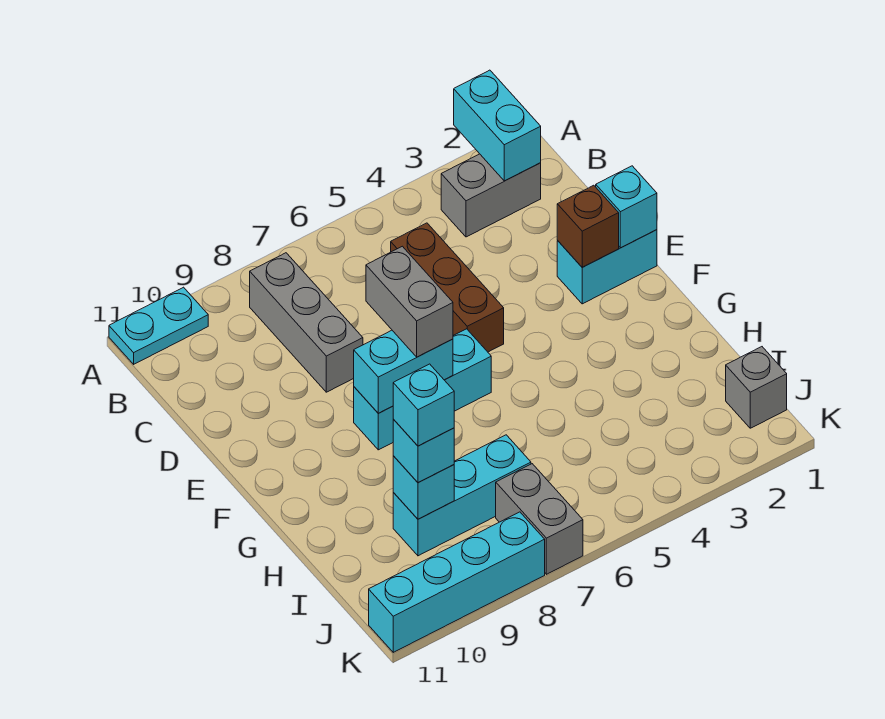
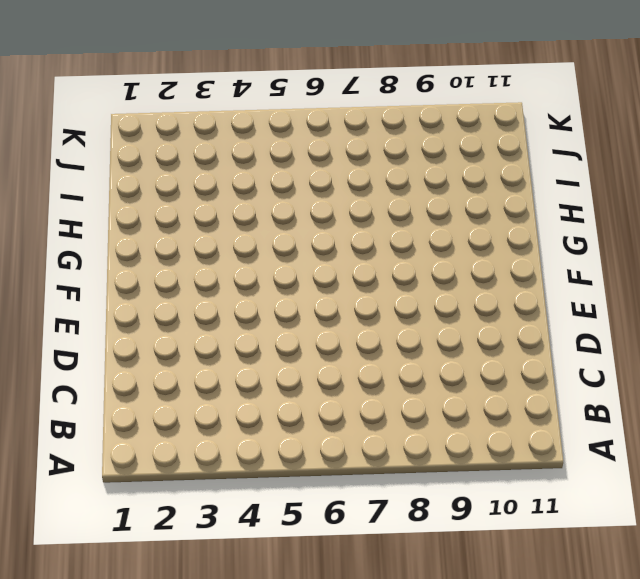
none -> cyan 1x2 plate [109,287,208,364]
none -> grey 1x2 brick [441,154,541,237]
none -> grey 1x3 brick [250,253,363,392]

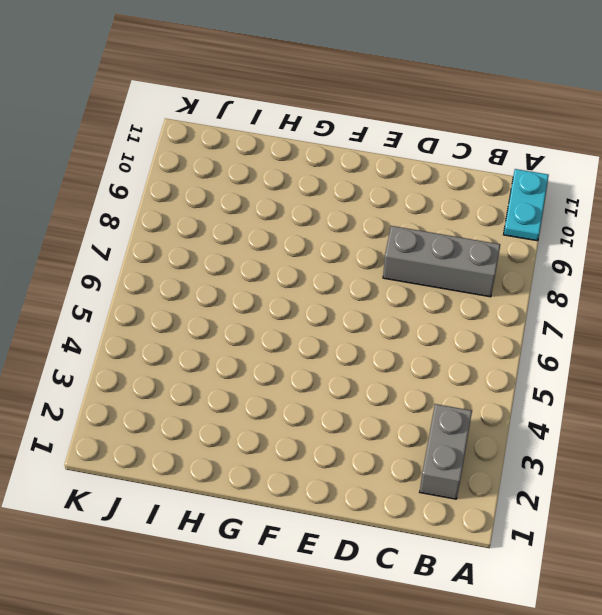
none -> brown 1x3 brick [391,223,504,352]
none -> cyan 1x2 brick [557,230,657,304]
none -> cyan 1x3 brick [354,329,491,450]

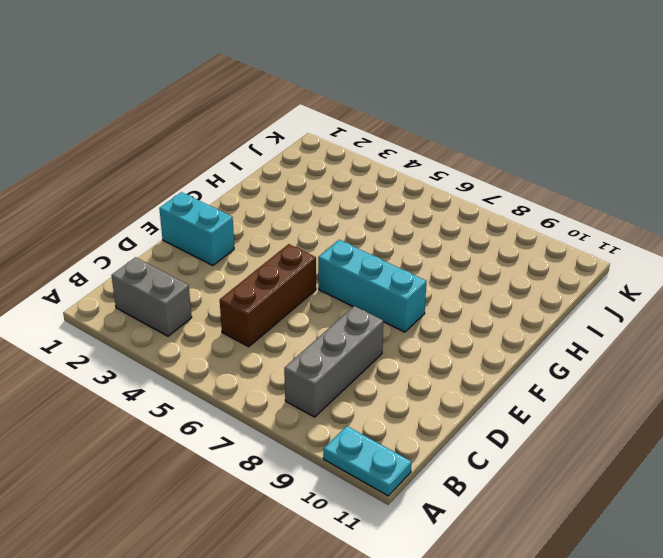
none -> cyan 1x3 brick [393,435,531,556]
none -> grey 1x1 brick [726,347,787,428]
none -> grey 1x2 brick [496,464,583,574]

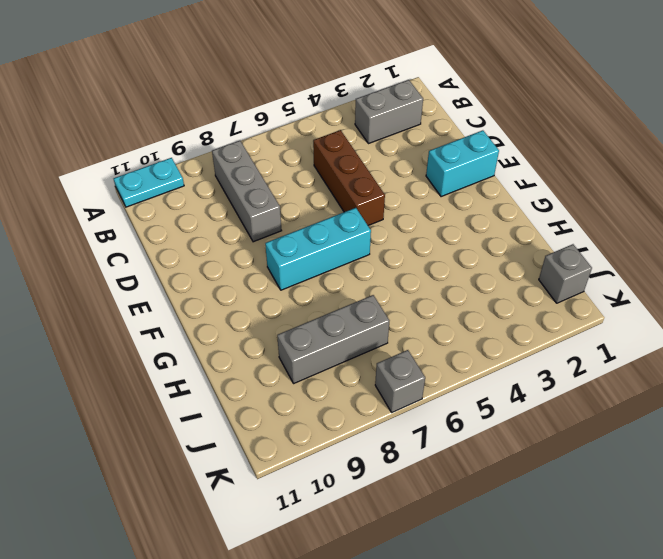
grey 1x3 brick [277,295,389,384] -> cyan 1x3 brick [393,435,531,556]
grey 1x1 brick [375,350,425,412] -> grey 1x2 brick [496,464,583,574]
none -> cyan 1x4 brick [369,512,545,652]
none -> cyan 1x2 brick [454,70,541,181]
none -> cyan 1x1 brick [596,166,657,248]

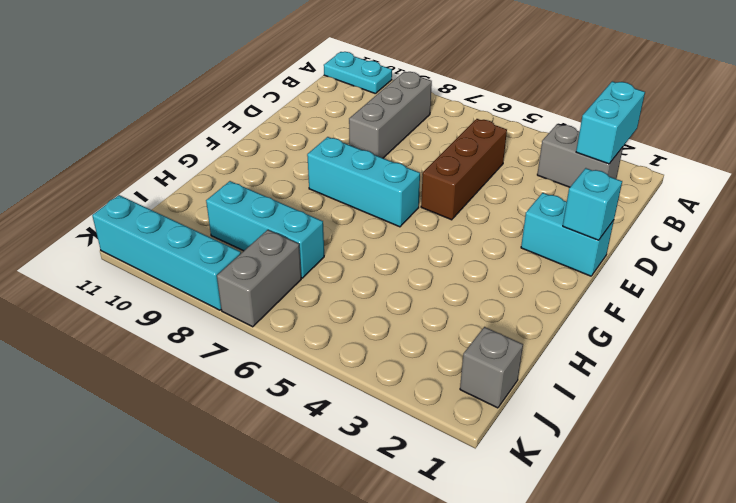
none -> brown 1x1 brick [557,185,619,267]
none -> cyan 1x2 brick [354,330,453,413]
none -> cyan 1x1 brick [393,456,454,519]

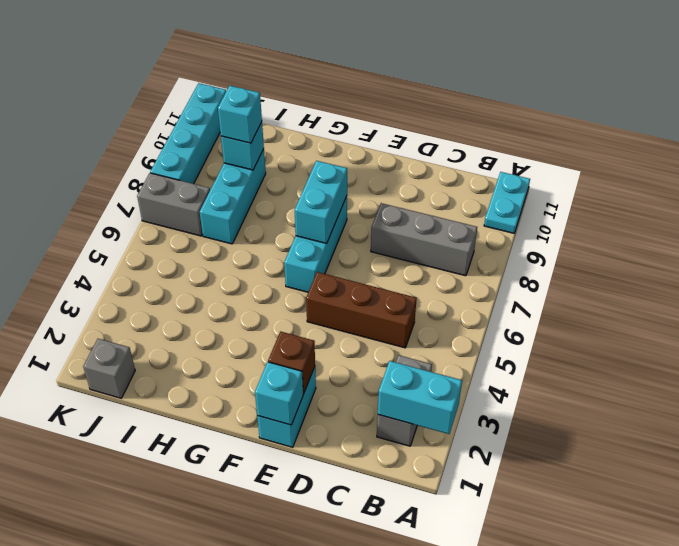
none -> grey 1x2 brick [366,246,453,357]
none -> cyan 1x1 brick [393,364,454,446]

